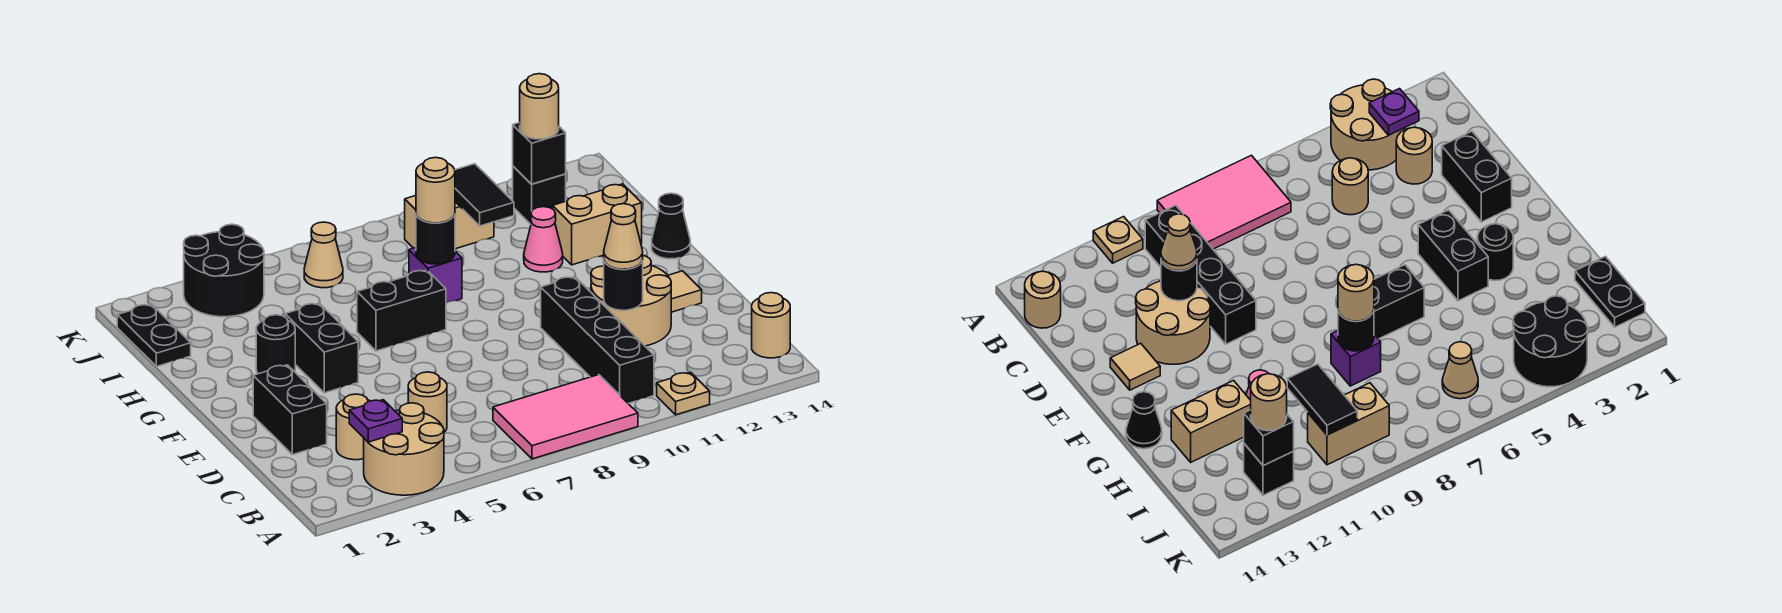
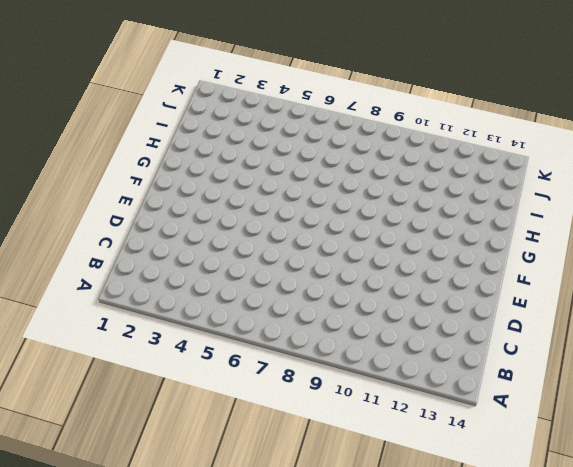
none -> tan 2x2 round brick [364,403,444,495]
none -> pink 2x3 tile [493,375,638,459]
none -> tan 1x1 plate [657,372,710,415]
none -> black 1x4 brick [541,277,654,403]

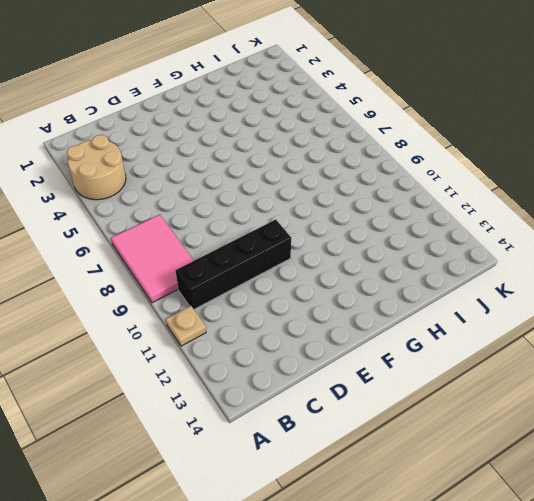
none -> tan 1x1 round brick [752,293,790,358]
none -> tan 1x1 round brick [336,394,369,460]
none -> tan 1x1 round brick [408,372,447,432]
none -> black 1x2 brick [253,365,327,455]

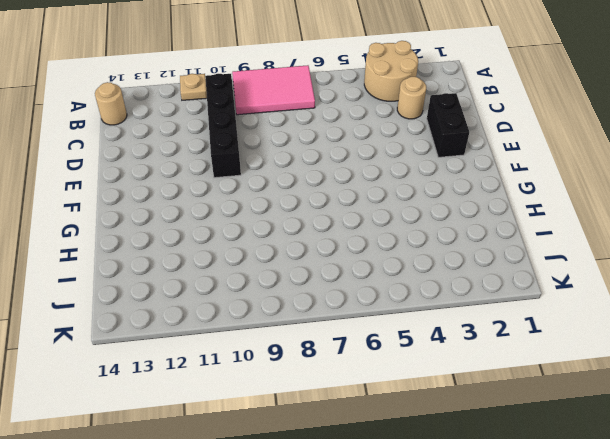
none -> tan 1x1 round brick [408,372,447,432]
none -> tan 2x2 round brick [591,256,671,346]
none -> tan 1x1 tile [668,271,702,312]
none -> black 1x2 brick [285,303,358,393]

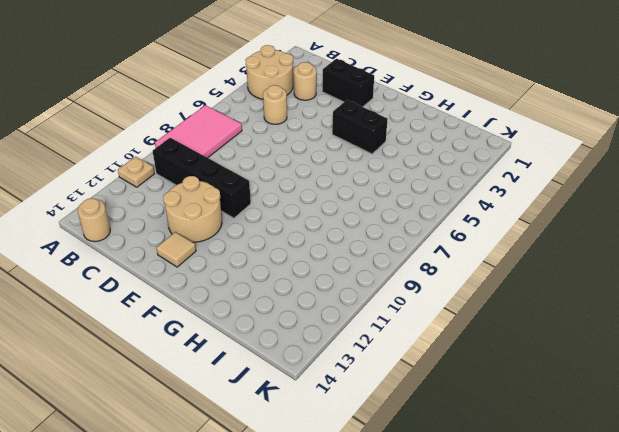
none -> black 1x1 round brick [256,315,295,374]
none -> black 1x2 brick [357,270,446,351]
none -> black 1x1 cone [652,193,690,259]
none -> purple 1x1 brick [409,248,462,303]

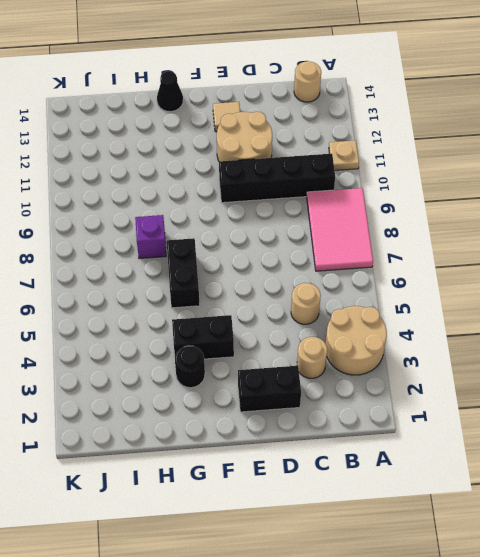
none -> pink 1x1 cone [524,207,563,272]
none -> tan 1x2 brick [553,184,642,265]
none -> black 1x2 plate [117,304,191,367]
none -> black 2x2 round brick [184,224,264,317]

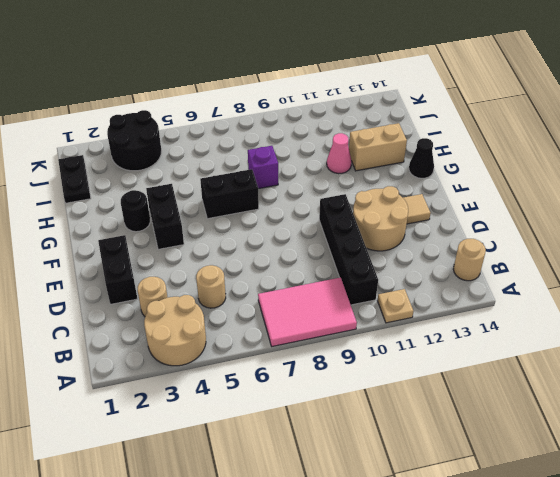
none -> tan 1x1 cone [304,222,343,288]
none -> tan 1x2 brick [405,196,494,249]
none -> black 1x1 brick [513,166,566,224]
none -> purple 1x1 plate [349,400,402,442]

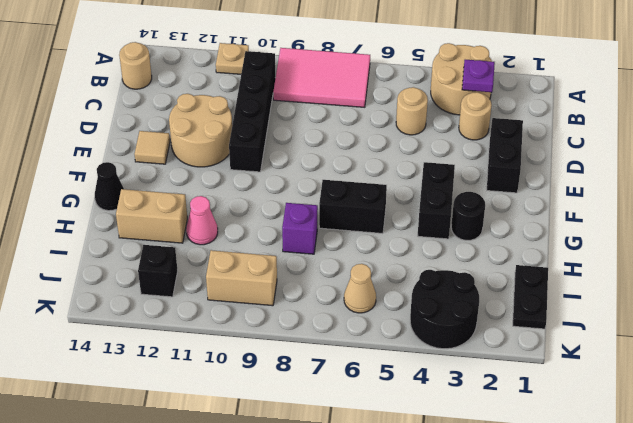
none -> black 1x1 round brick [604,261,643,310]
none -> black 1x1 round brick [416,214,455,264]
none -> black 1x2 tile [455,164,514,226]
none -> black 1x1 brick [513,123,566,184]

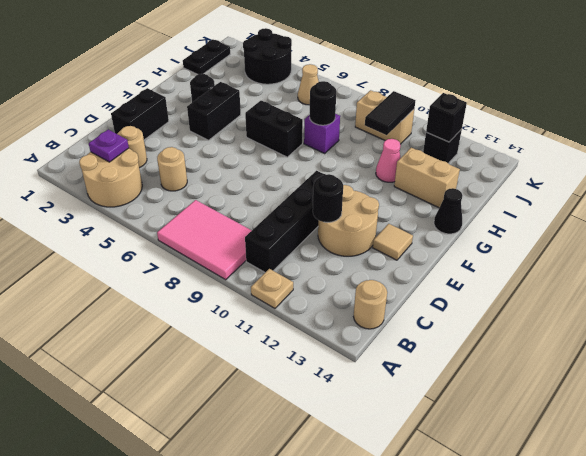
none -> tan 1x1 cone [604,204,643,269]
none -> tan 1x1 round brick [416,157,455,223]
none -> tan 1x1 round brick [520,74,559,139]

